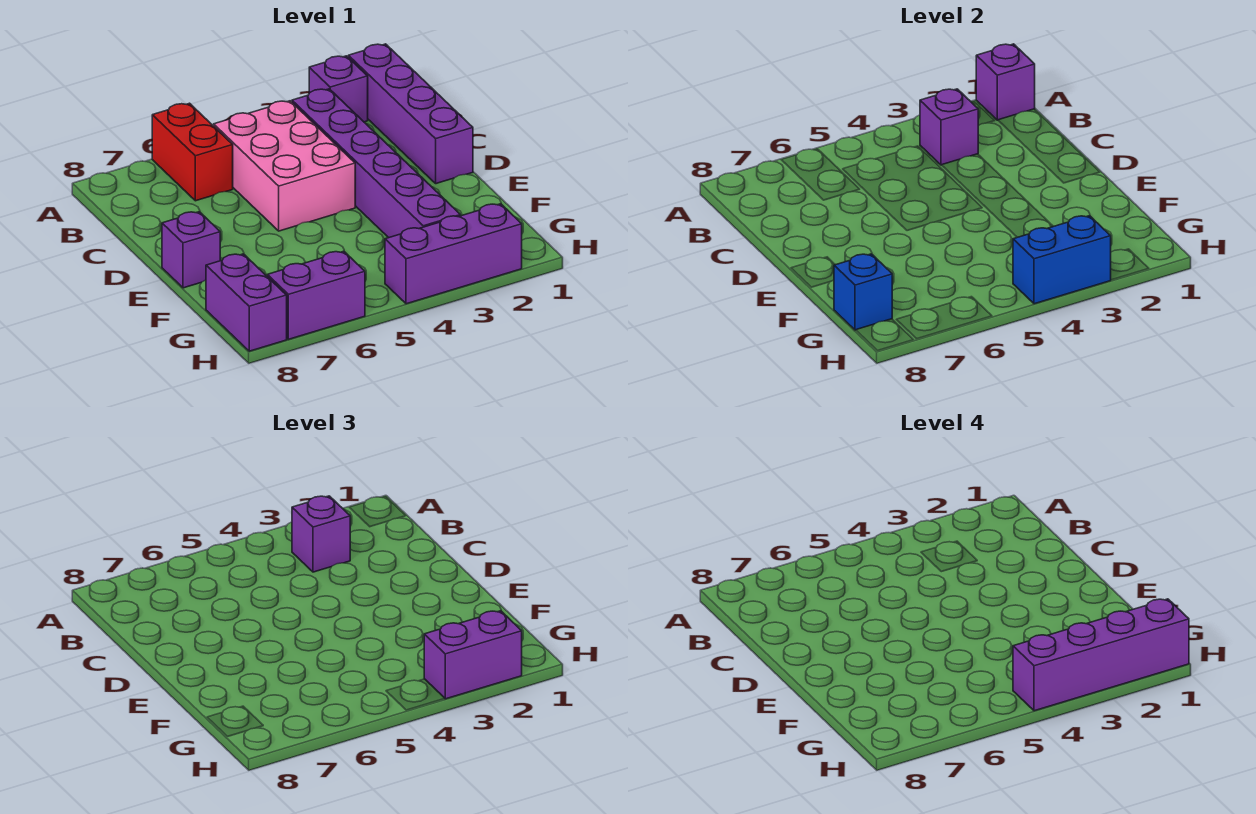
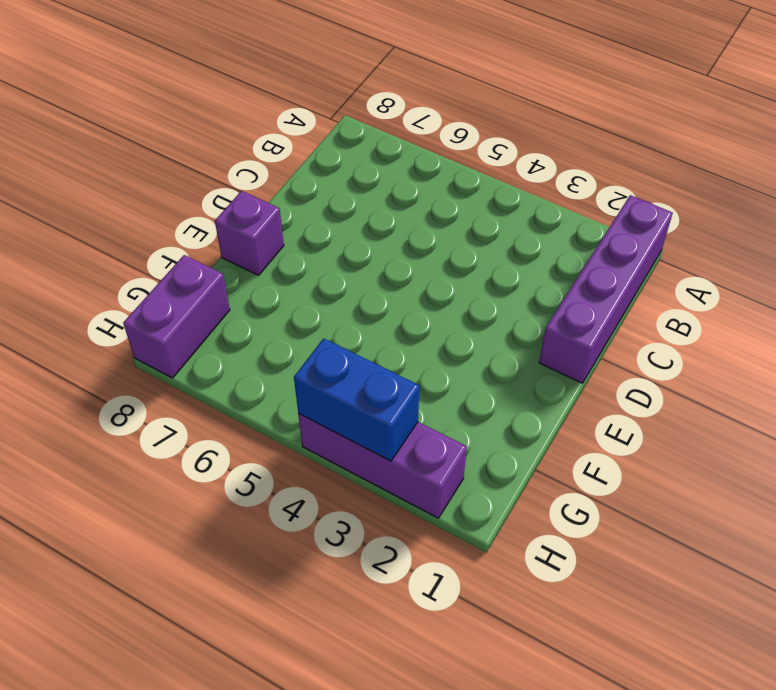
none -> purple 1x1 brick [309,56,368,122]
none -> red 1x2 brick [152,103,233,201]
none -> purple 1x6 brick [292,89,461,238]

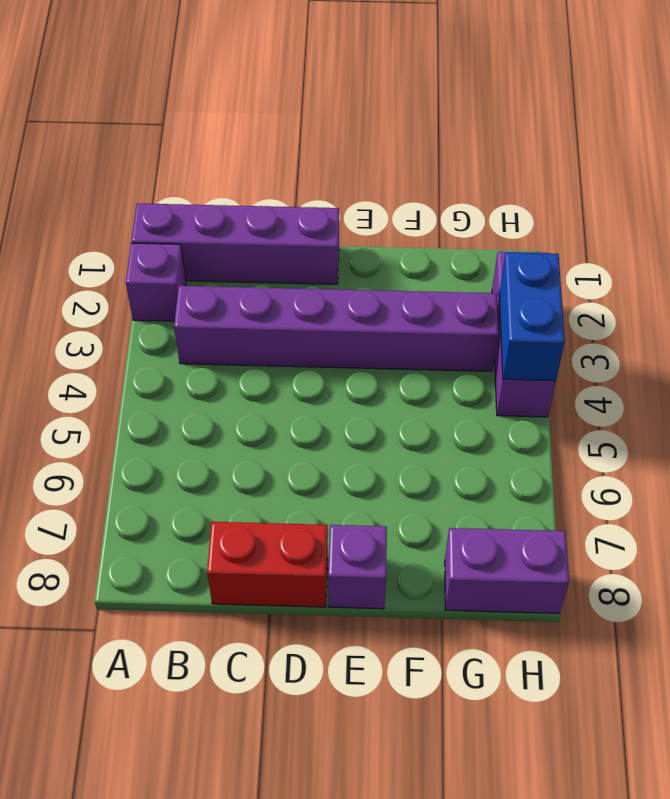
red 1x2 brick [207,522,328,607] -> red 1x2 brick moved to [152,103,233,201]
none -> pink 2x3 brick [214,101,355,231]
none -> purple 1x2 brick [267,251,365,339]
none -> purple 1x1 brick [976,44,1035,120]

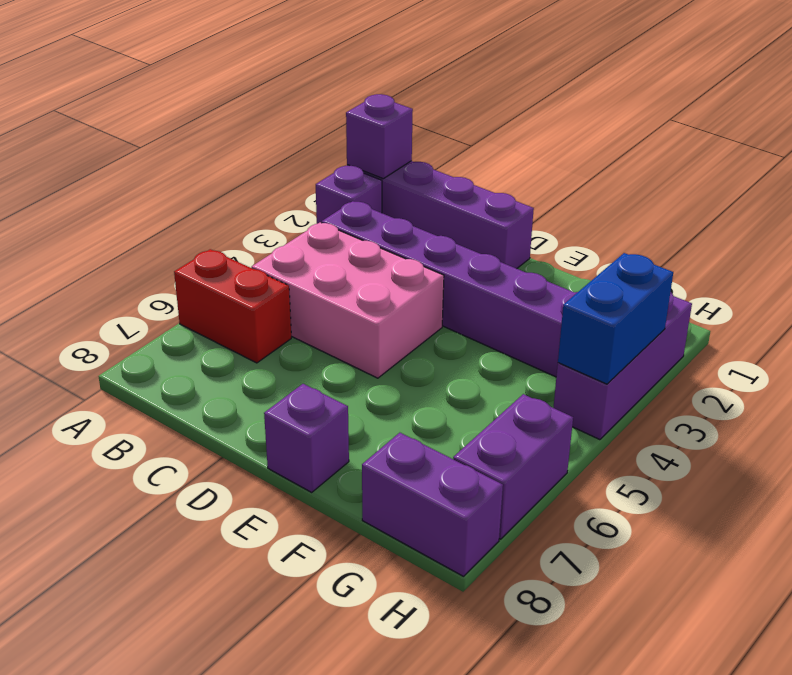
none -> purple 1x1 brick [920,89,978,165]
none -> blue 1x1 brick [834,254,892,330]
none -> purple 1x1 brick [292,496,350,572]

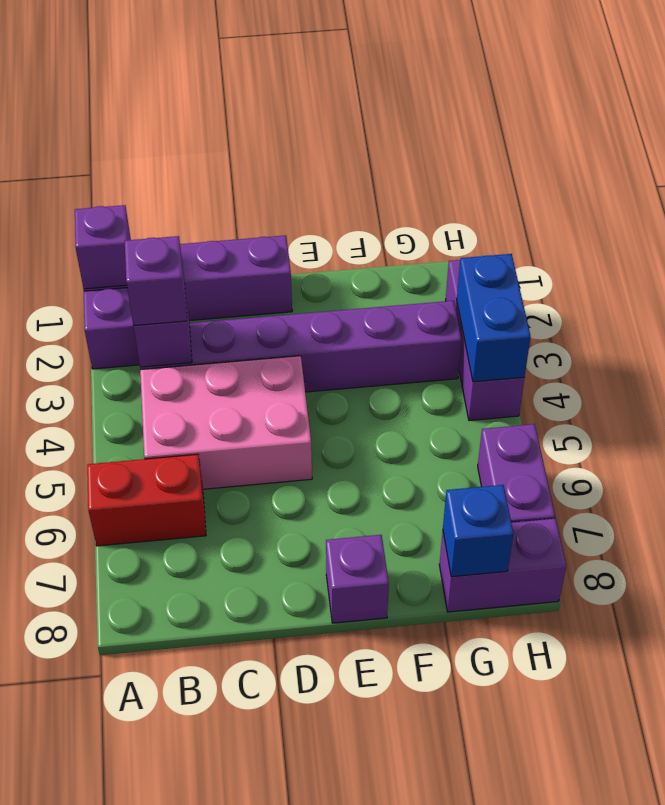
none -> purple 1x2 brick [424,611,522,699]
none -> purple 1x4 brick [1013,599,1189,711]

